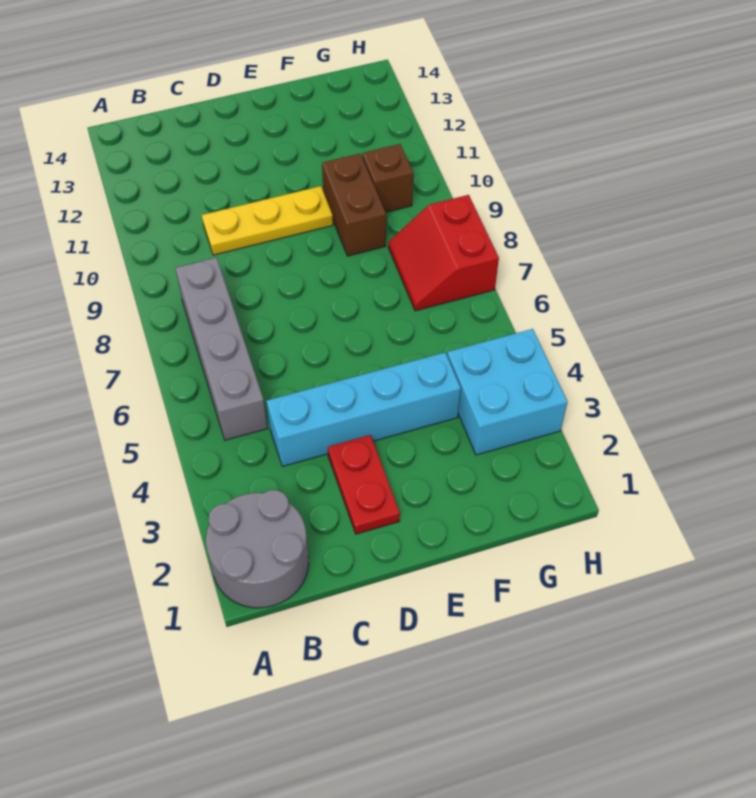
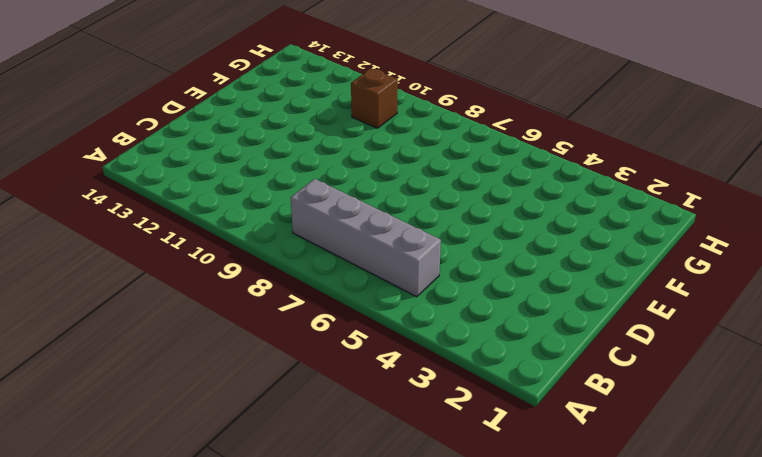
none -> grey 2x2 round brick [206,490,309,608]
none -> cyan 1x4 brick [267,352,461,466]

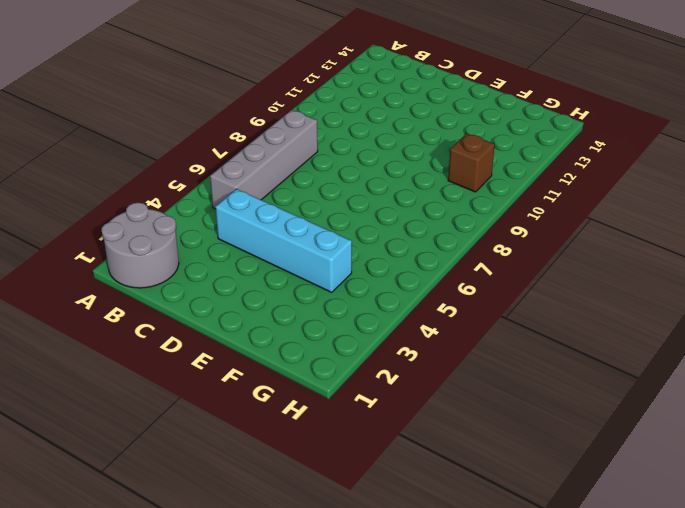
none -> yellow 1x3 plate [202,186,333,255]
none -> red 1x2 plate [328,435,400,534]

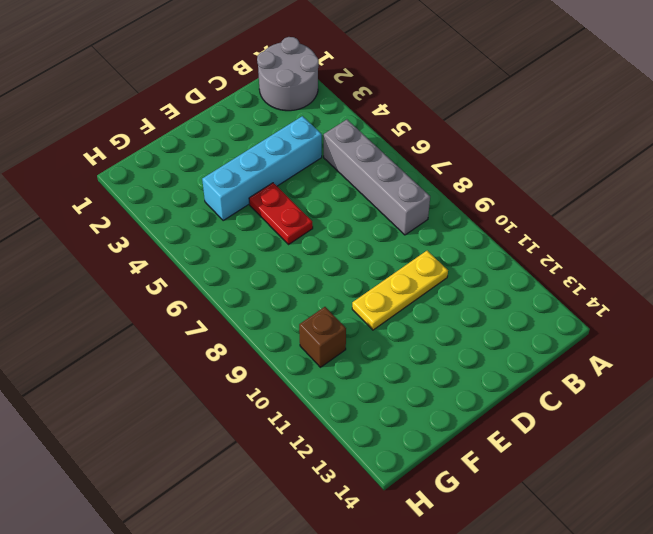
red 1x2 plate [249,183,313,245] -> red 1x2 plate moved to [328,435,400,534]
none -> brown 1x2 brick [322,154,386,256]
none -> cyan 2x2 brick [447,329,567,455]

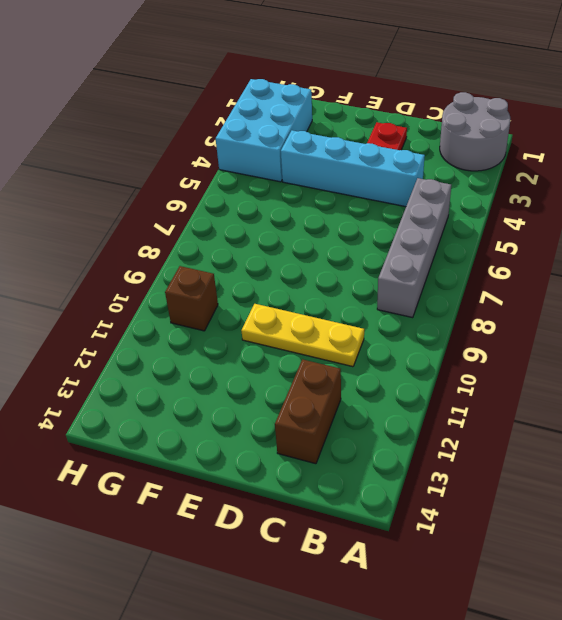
brown 1x2 brick [275,359,341,464] -> brown 1x2 brick moved to [322,154,386,256]
cyan 2x3 brick [216,79,312,182] -> cyan 2x2 brick [447,329,567,455]
none -> red 2x2 slope [388,195,499,311]

